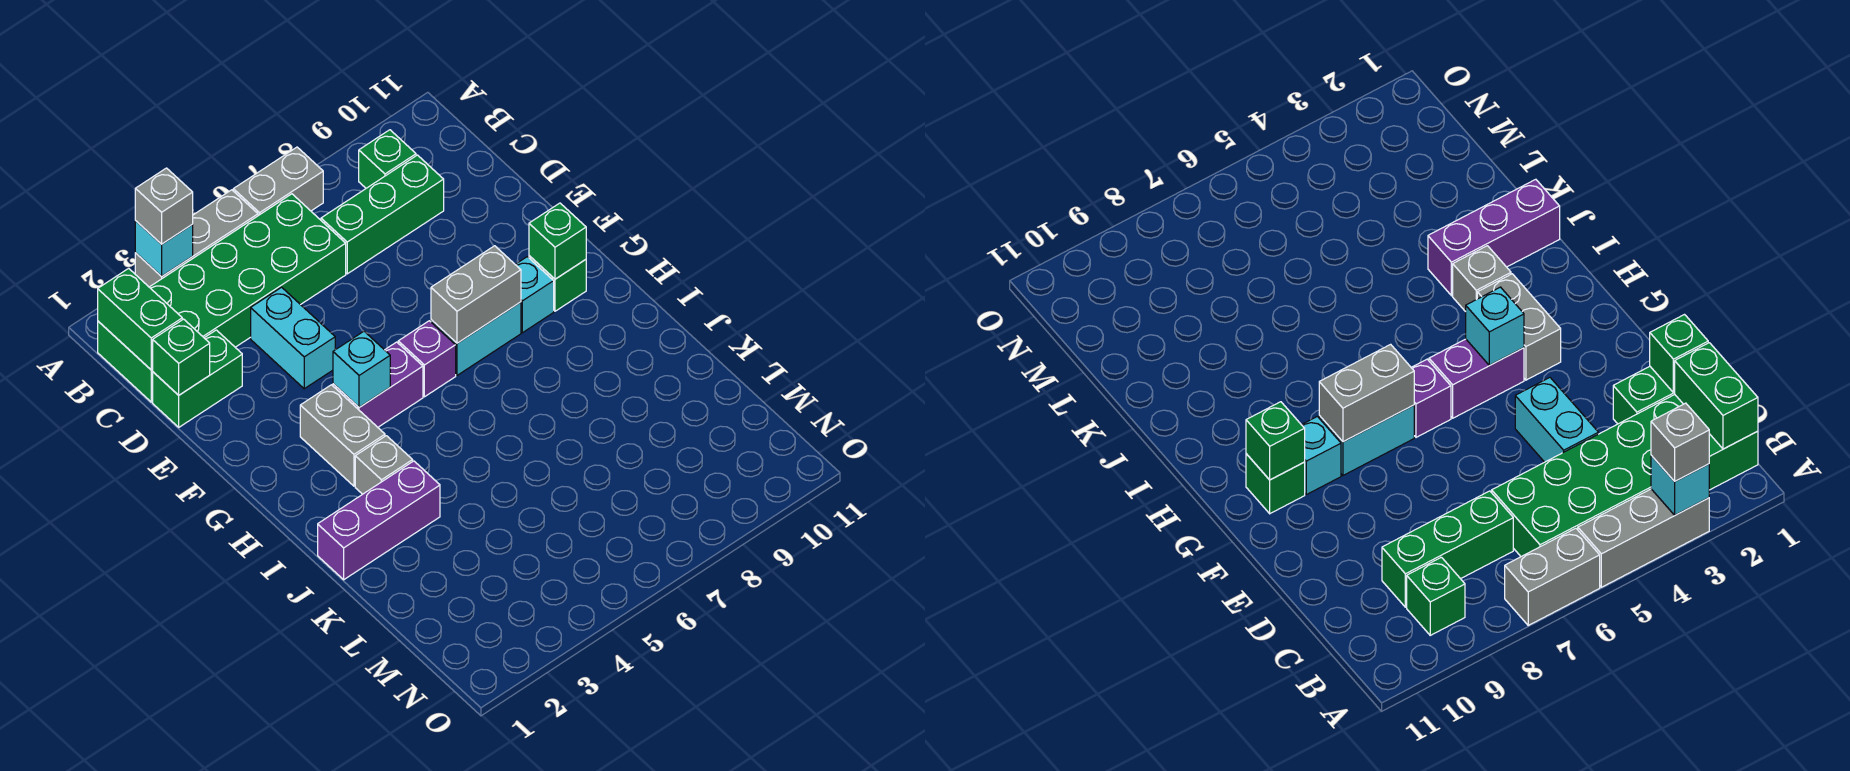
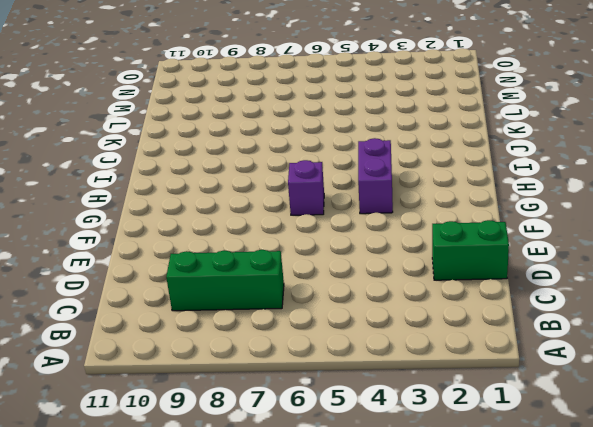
purple 1x2 brick [358,138,393,214] -> purple 1x2 brick turned to [333,342,423,427]
none -> grey 1x3 brick [135,190,258,287]
none -> grey 1x2 brick [233,147,323,216]
none -> green 2x6 brick [98,194,346,402]

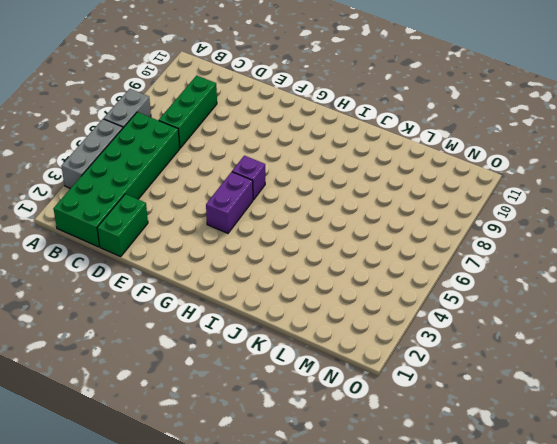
none -> green 1x1 brick [359,130,416,188]
none -> cyan 1x2 brick [251,287,336,389]
none -> grey 1x2 brick [300,385,385,486]

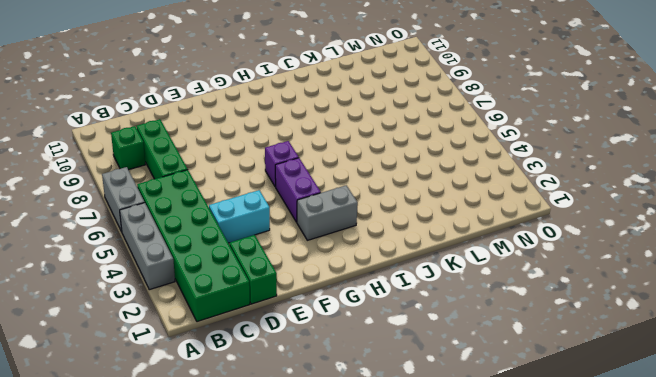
none -> cyan 1x2 brick [431,302,521,375]
none -> cyan 1x1 brick [515,257,554,333]
none -> green 1x1 brick [529,256,586,311]

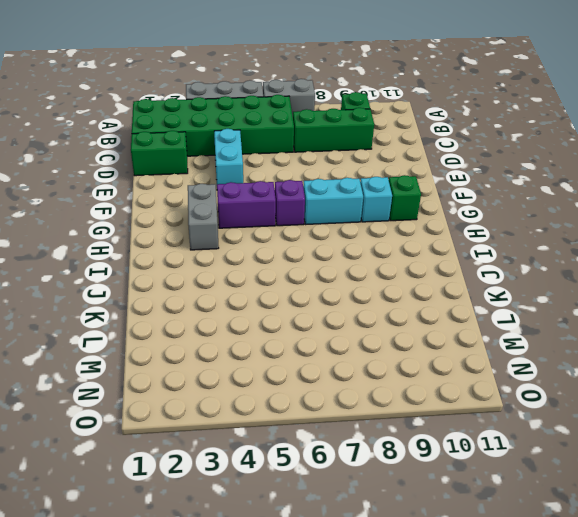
none -> grey 1x1 brick [355,436,413,494]
none -> purple 1x3 brick [318,461,440,580]
none -> cyan 1x1 brick [135,221,193,276]

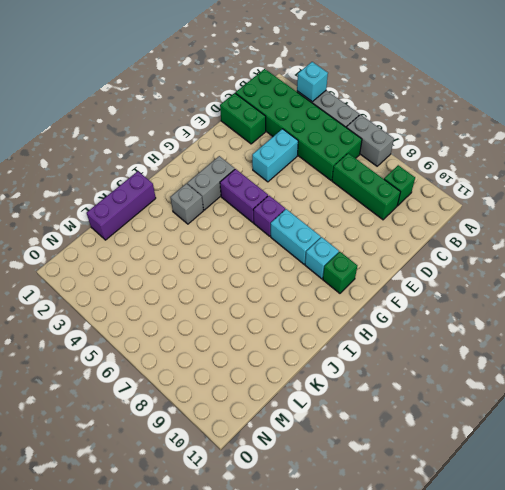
purple 1x3 brick [87,171,156,240] -> purple 1x3 brick turned to [318,461,440,580]
none -> green 1x2 brick [98,268,182,370]
none -> green 1x1 brick [152,319,210,395]
none -> cyan 1x1 brick [333,331,390,407]

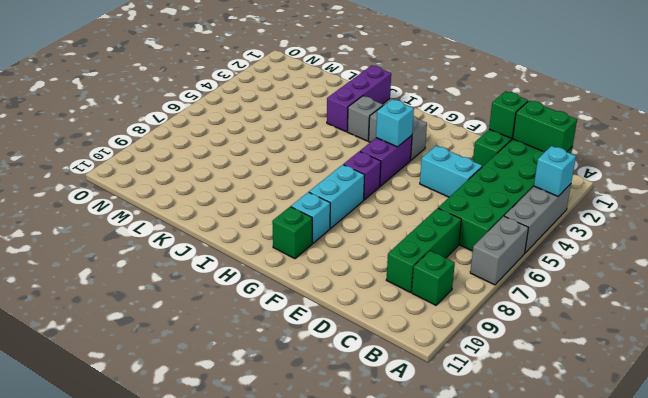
none -> grey 1x2 brick [431,246,521,343]
none -> green 1x1 brick [529,203,586,279]
none -> grey 1x1 brick [135,168,193,244]

